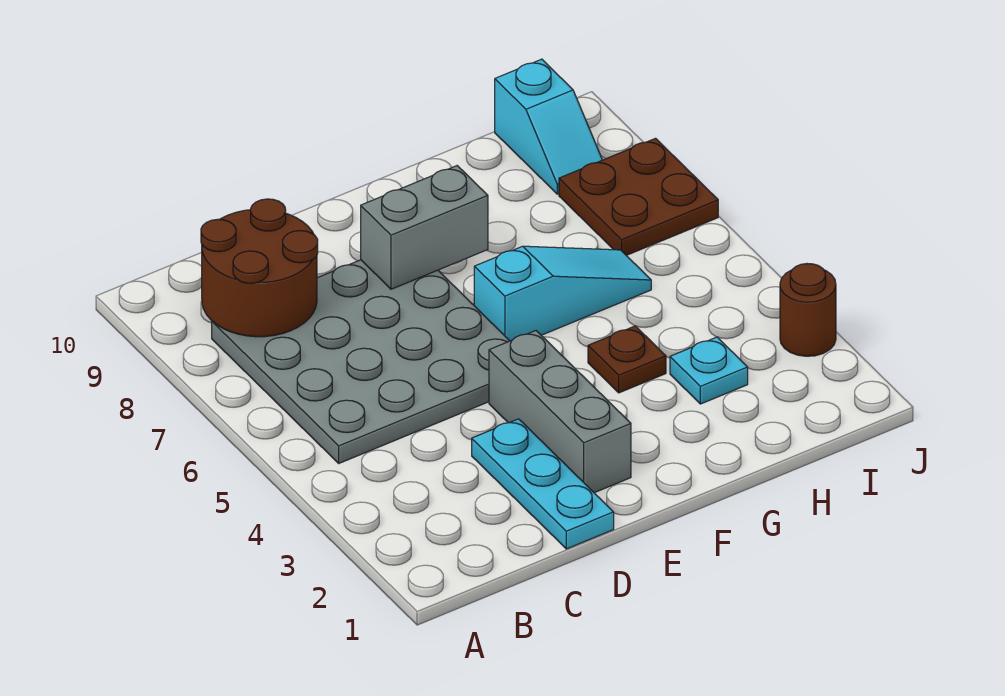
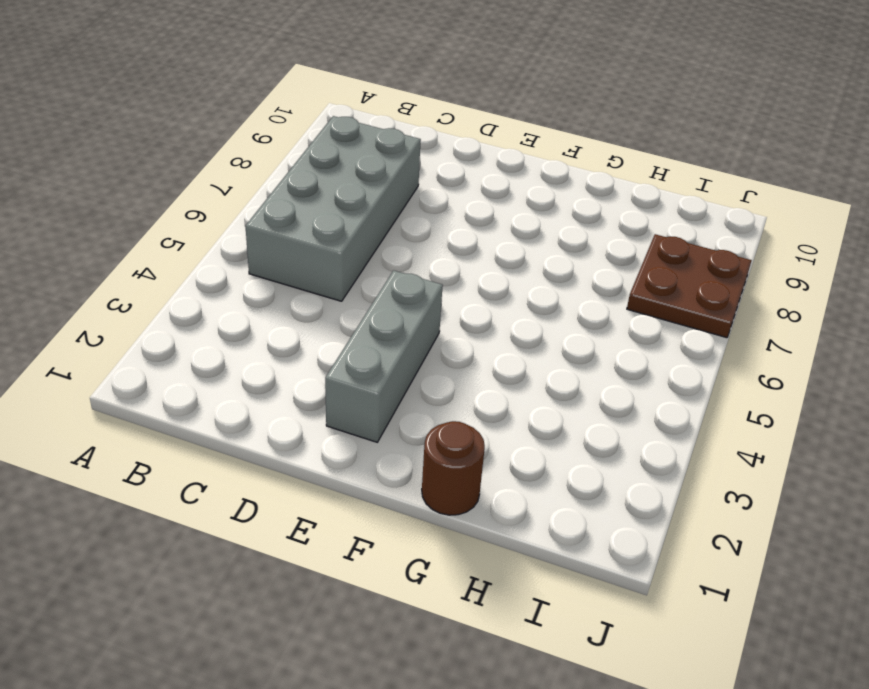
grey 2x4 brick [245,116,421,301] -> grey 4x4 plate [212,260,509,463]
brown 1x1 round brick [422,421,485,515] -> brown 1x1 round brick moved to [780,264,836,356]
none -> cyan 1x3 plate [472,419,614,549]
none -> cyan 1x3 slope [474,246,651,341]

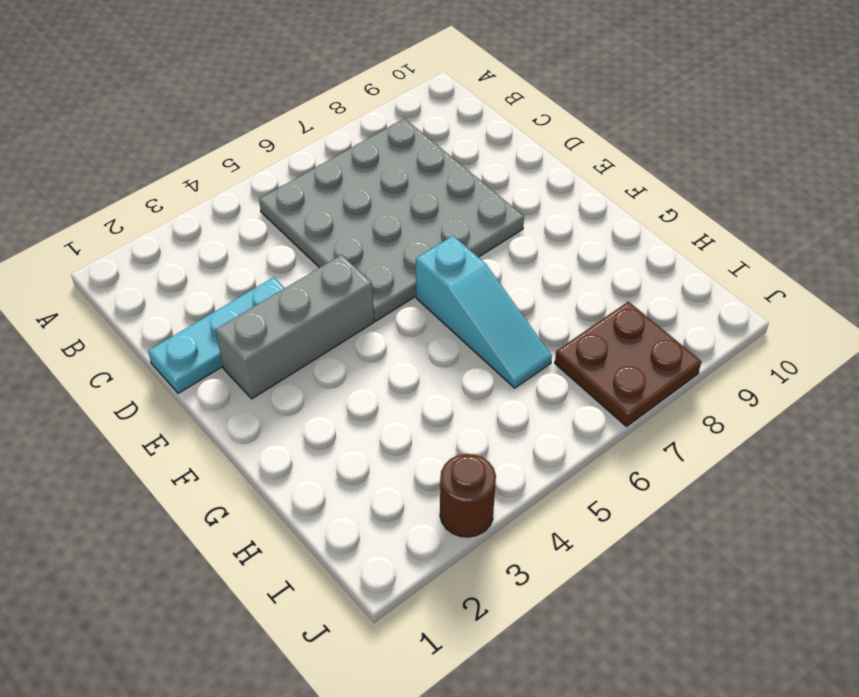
none -> brown 1x1 plate [588,326,666,393]
none -> cyan 1x1 plate [670,337,748,404]

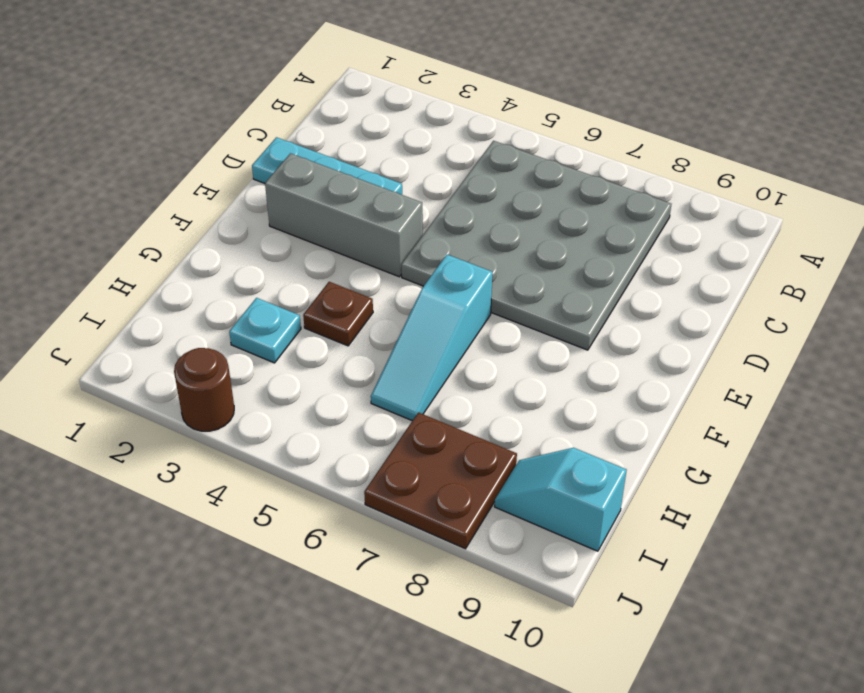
none -> brown 2x2 round brick [201,199,318,337]
none -> grey 1x2 brick [361,166,488,289]

